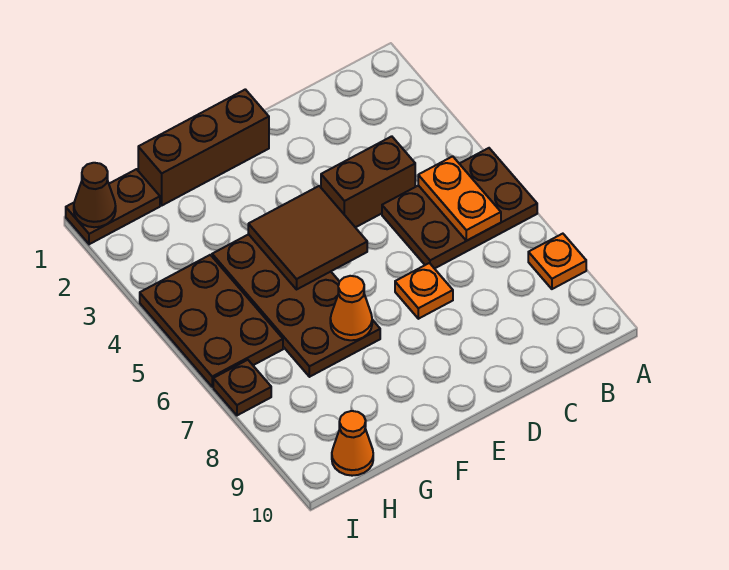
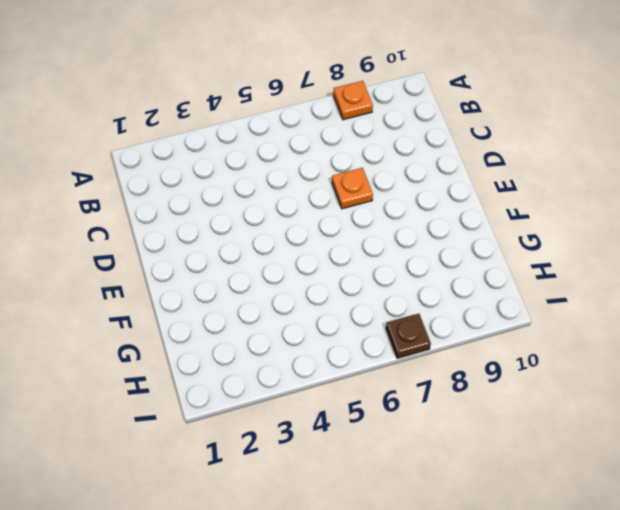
none -> brown 2x3 plate [382,148,537,269]
none -> brown 1x2 brick [321,136,415,227]
none -> brown 1x3 brick [138,89,269,205]

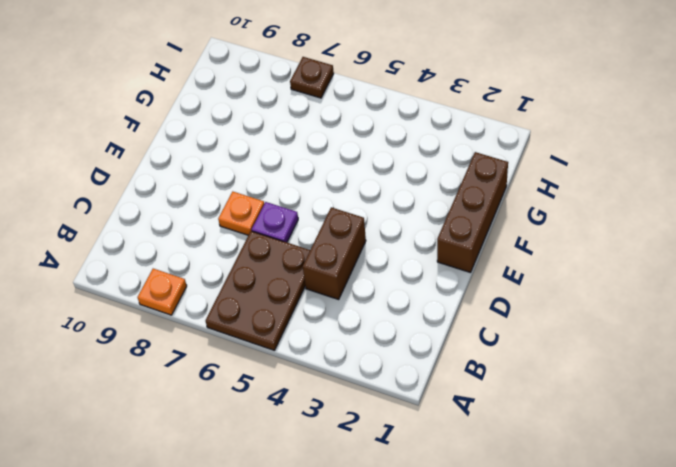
purple 1x1 plate [252,202,298,242] -> none
none -> brown 2x4 plate [212,234,380,377]
none -> brown 1x2 plate [66,169,160,244]
none -> brown 2x3 plate [140,255,283,387]

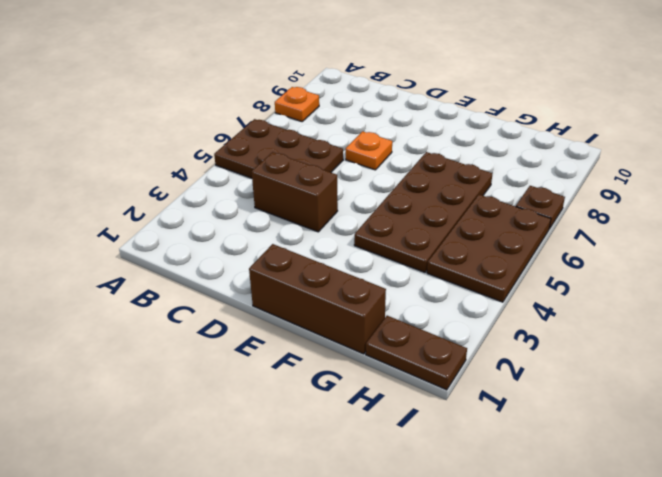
none -> orange 1x1 cone [332,411,373,476]
none -> orange 1x2 plate [418,156,501,241]
none -> brown 2x2 tile [248,186,367,289]

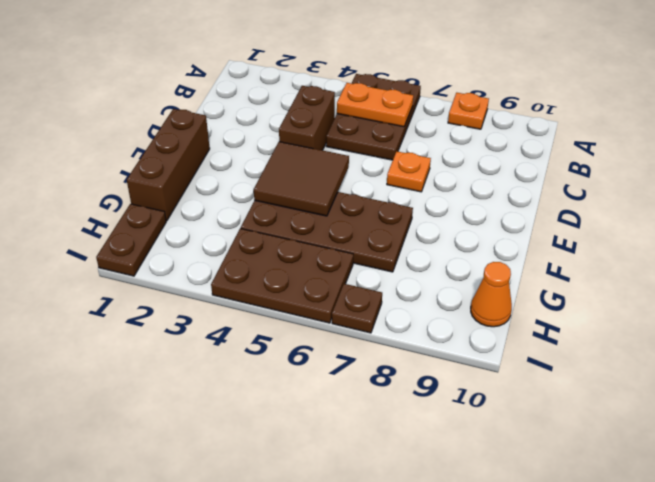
none -> orange 1x1 cone [330,276,372,340]
none -> brown 1x1 cone [74,163,116,227]

